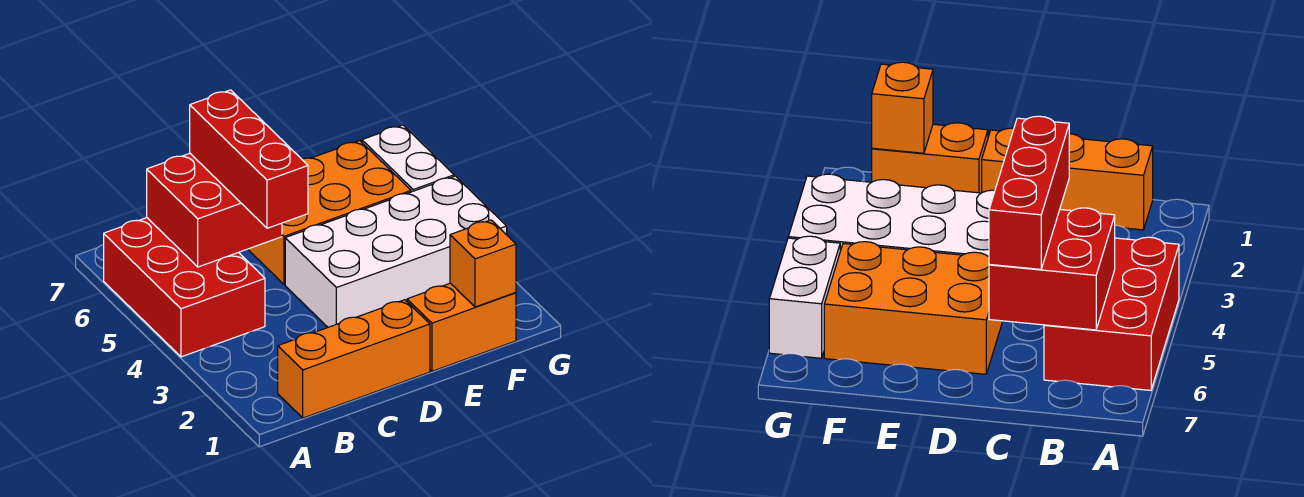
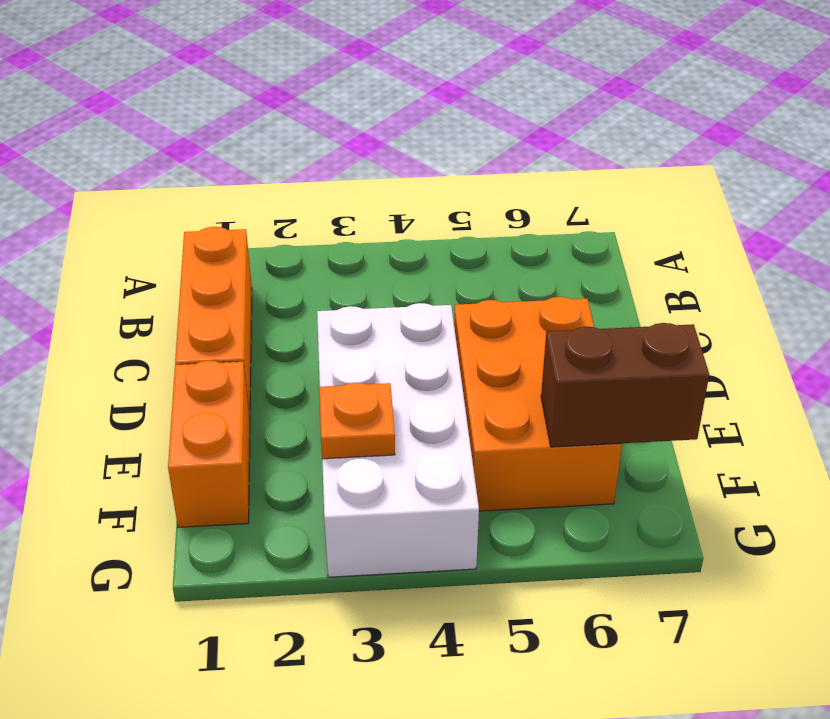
orange 1x1 plate [319,383,395,459] -> none
brown 1x2 brick [541,323,709,447] -> none
none -> red 2x3 brick [104,218,265,357]
none -> white 1x2 brick [362,125,454,192]

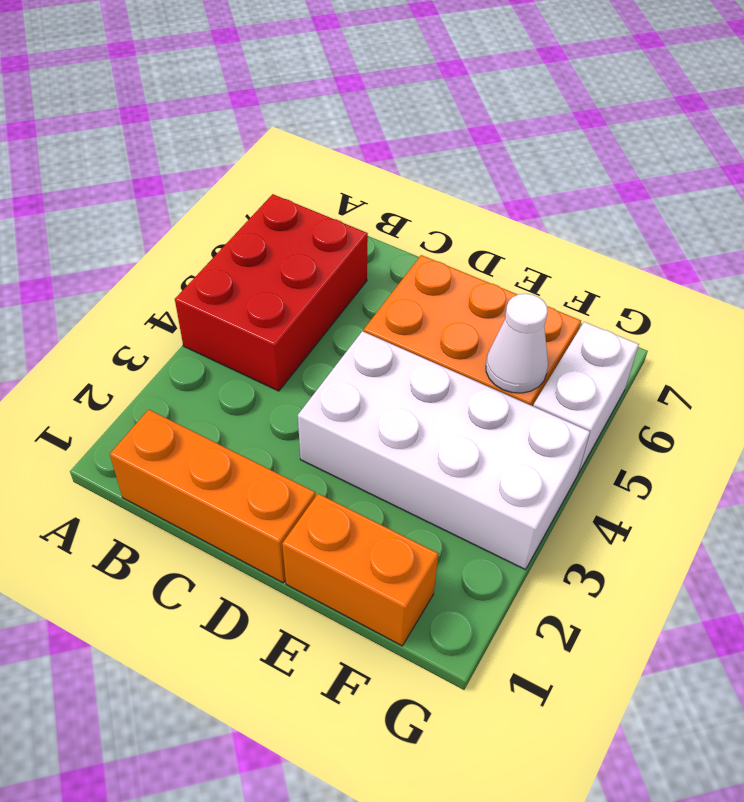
white 1x1 cone [486,294,548,393] -> none
none -> red 2x2 brick [147,153,282,267]
none -> orange 1x1 brick [450,220,516,307]

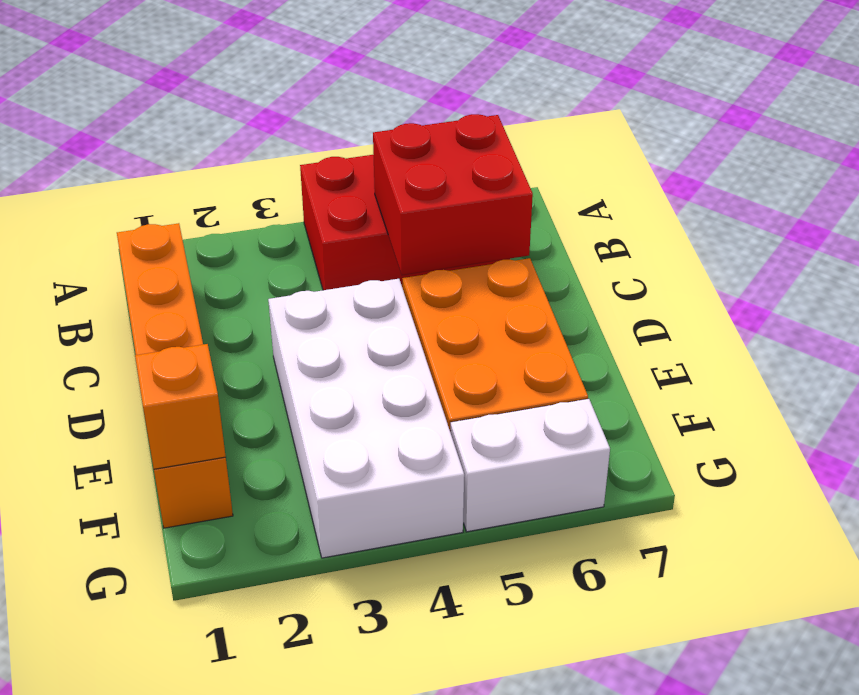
none -> red 1x3 brick [190,90,308,228]

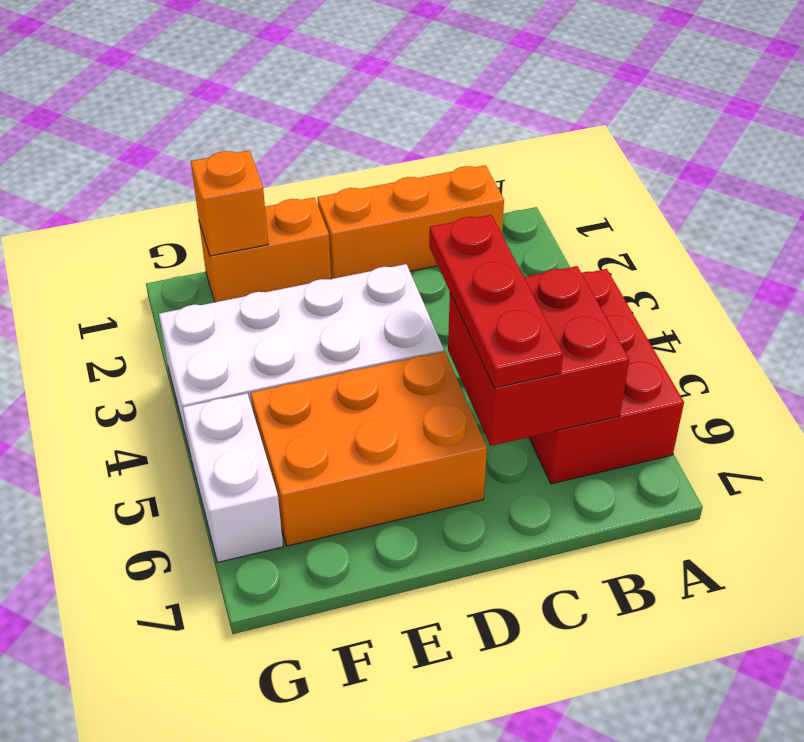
red 1x3 plate [429,215,563,388] -> red 1x3 brick [190,90,308,228]

